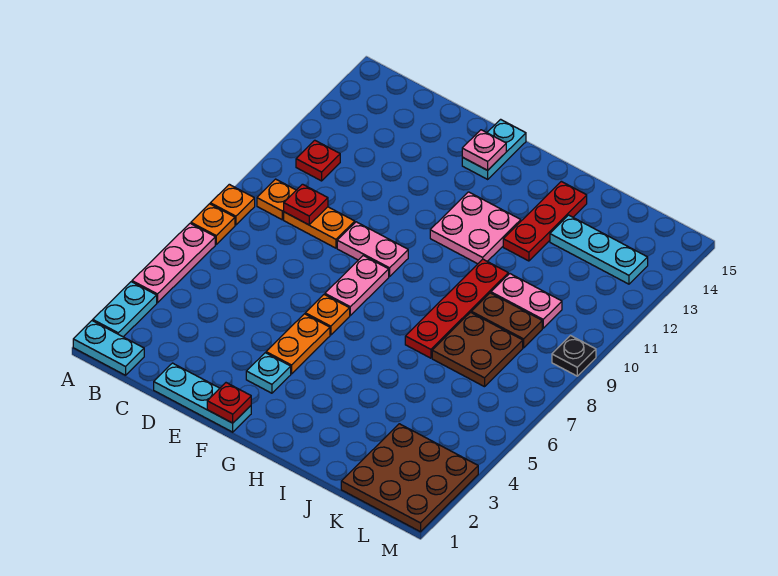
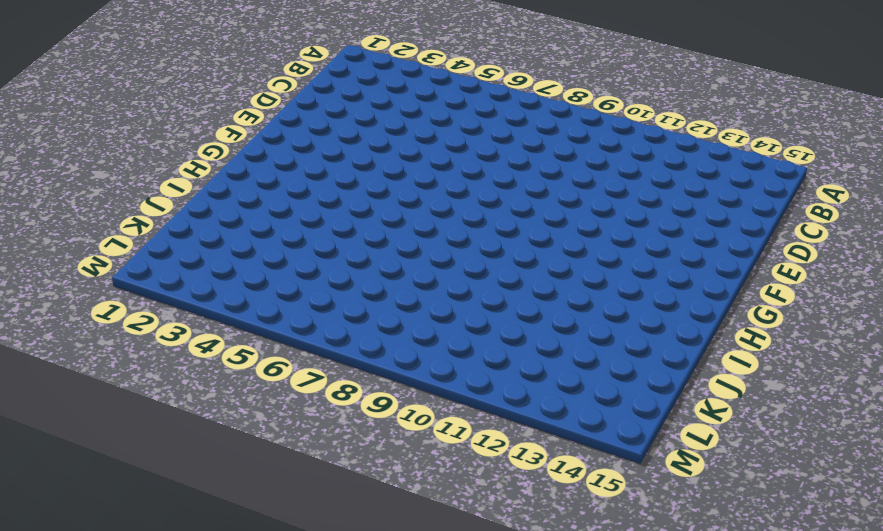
none -> cyan 1x2 plate [73,321,144,375]
none -> cyan 1x2 plate [93,282,157,337]
none -> pink 1x3 plate [132,223,215,303]

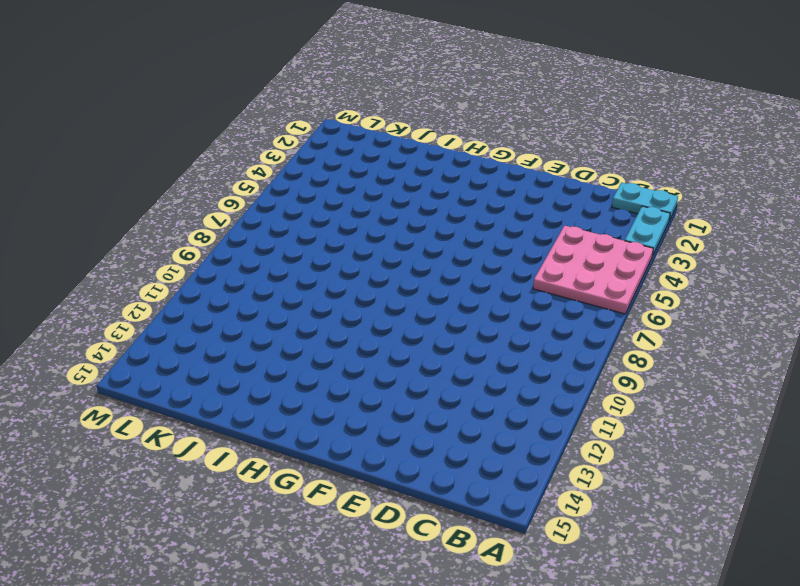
pink 3x3 plate [533,226,653,314] -> pink 1x3 plate [132,223,215,303]
none -> orange 1x1 plate [191,204,235,244]
none -> orange 1x1 plate [210,184,255,225]
none -> orange 1x1 plate [257,179,296,220]

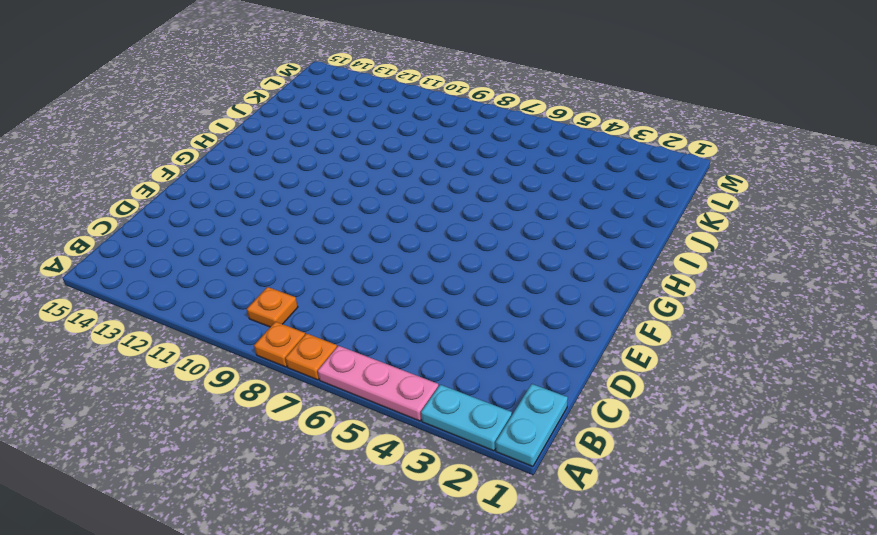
none -> red 1x1 plate [296,140,340,181]
none -> orange 1x2 plate [284,207,355,248]
none -> cyan 1x3 plate [154,363,251,432]

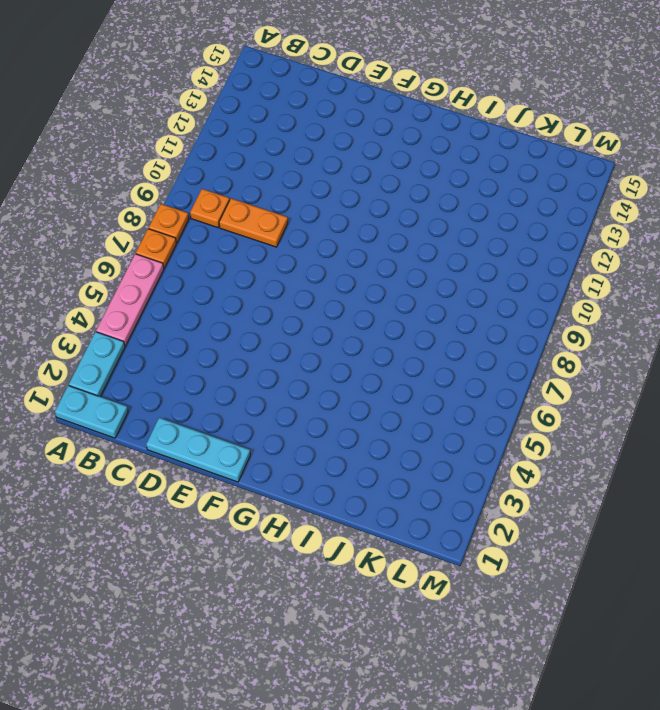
none -> red 1x1 plate [296,140,340,181]
none -> pink 1x2 plate [337,222,408,277]
none -> cyan 1x1 plate [246,353,291,393]

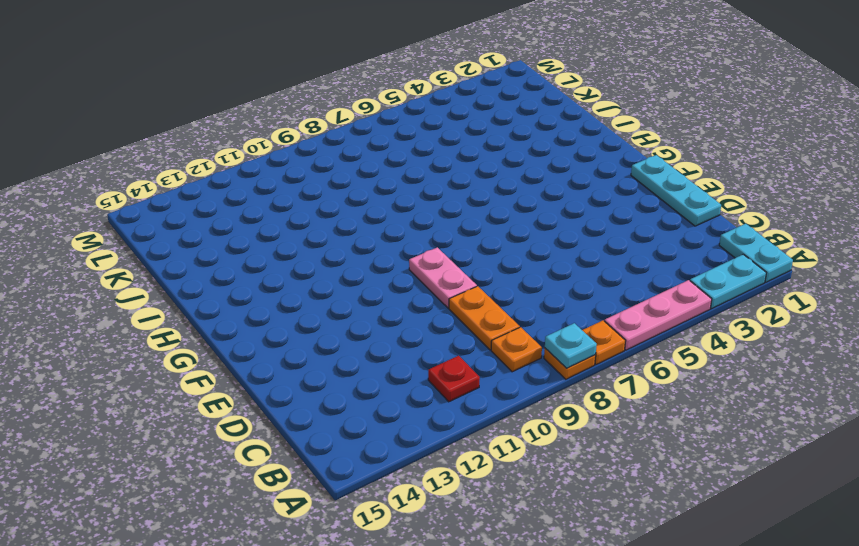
cyan 1x1 plate [545,323,597,368] -> cyan 1x1 plate moved to [246,353,291,393]
none -> orange 1x2 plate [266,314,330,374]
none -> orange 1x1 plate [305,295,350,335]
none -> pink 1x2 plate [325,256,389,315]

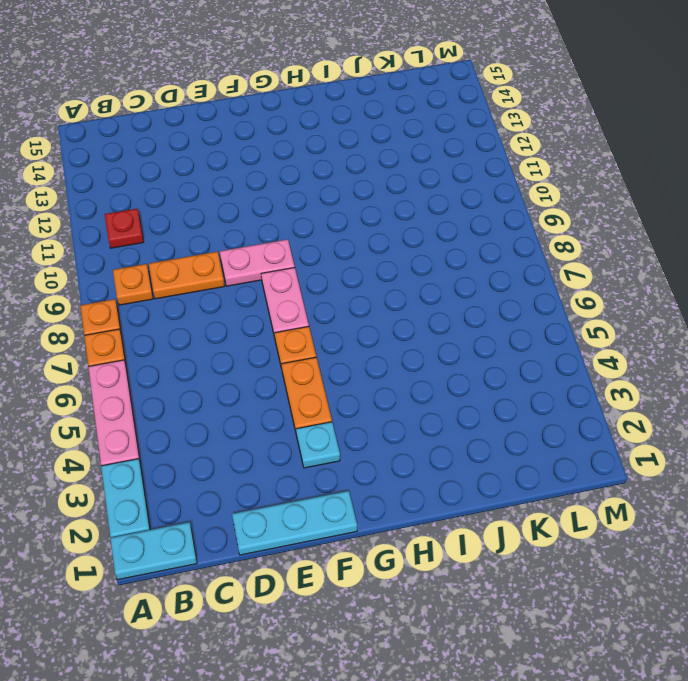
none -> cyan 1x2 plate [462,119,526,179]
none -> pink 2x2 plate [430,192,521,264]
none -> red 1x4 plate [405,259,508,358]

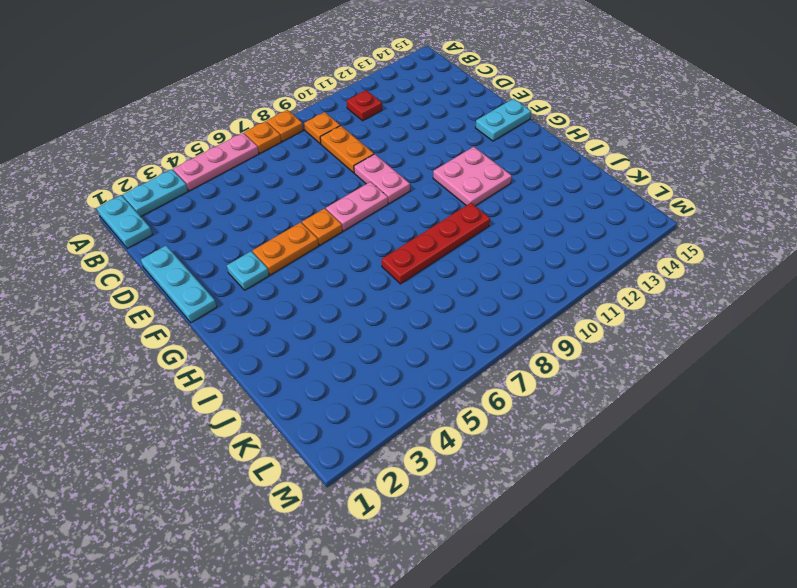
none -> red 1x3 plate [503,181,587,261]
none -> brown 2x2 plate [432,312,523,387]
none -> brown 1x2 plate [471,293,542,348]

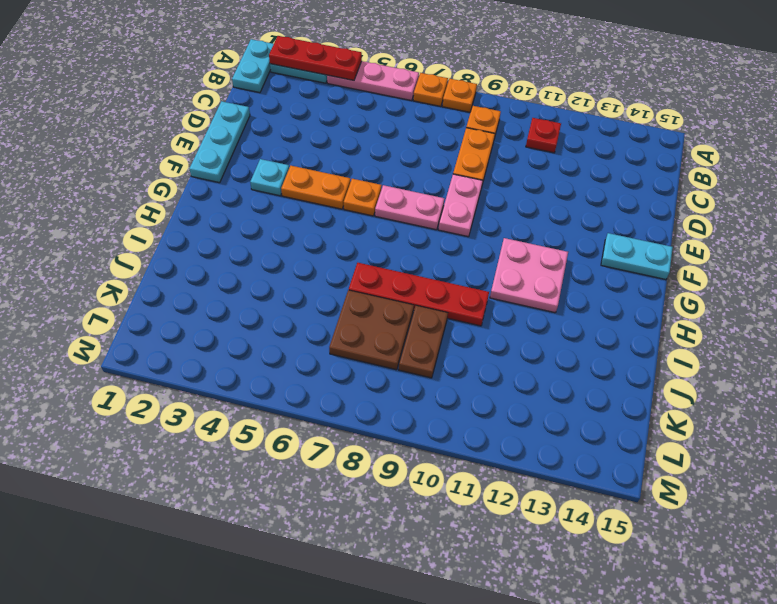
red 1x3 plate [269,36,362,80] -> red 1x3 plate moved to [503,181,587,261]
none -> pink 1x2 plate [491,274,562,328]
none -> cyan 1x3 plate [550,215,648,284]
none -> brown 3x3 plate [341,424,478,532]

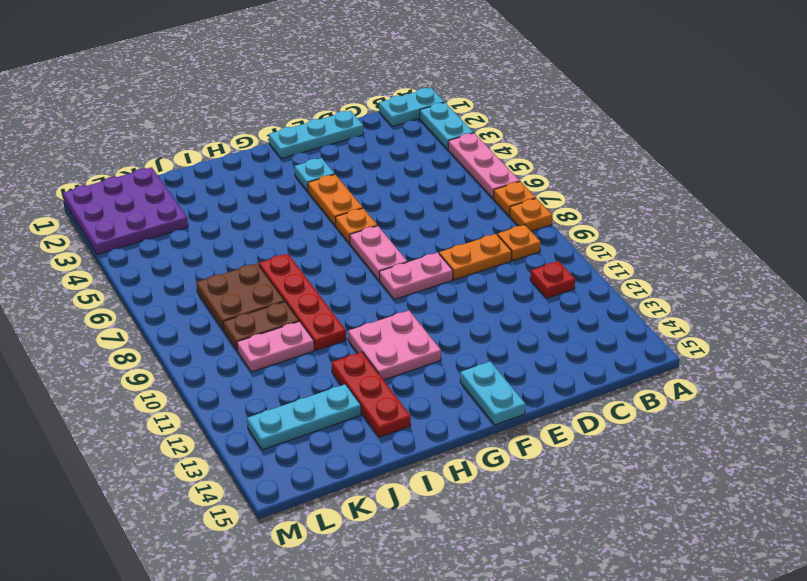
purple 3x3 plate [63,167,188,254] -> brown 3x3 plate [341,424,478,532]
none -> black 1x1 plate [552,336,596,376]
none -> red 1x1 plate [284,184,328,225]
none -> red 1x1 plate [207,383,251,423]

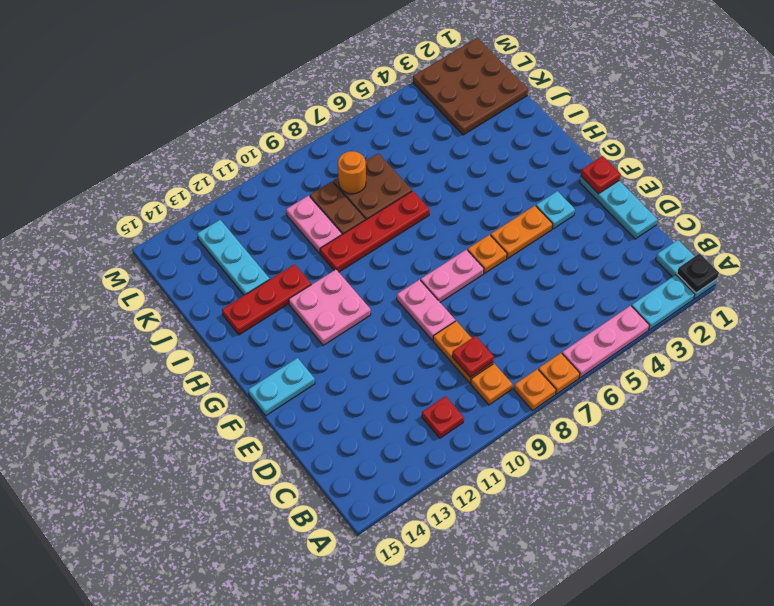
black 1x1 plate [677,253,719,293] -> black 1x1 plate moved to [552,336,596,376]
orange 1x1 round brick [338,151,366,194] -> none
none -> pink 1x1 plate [462,130,506,170]

